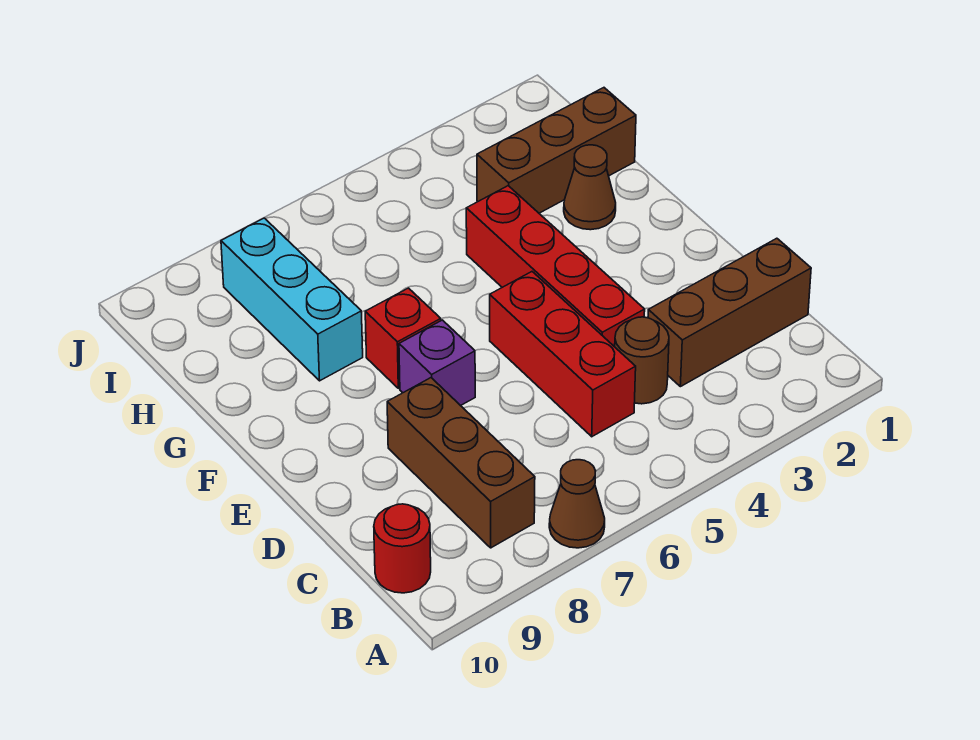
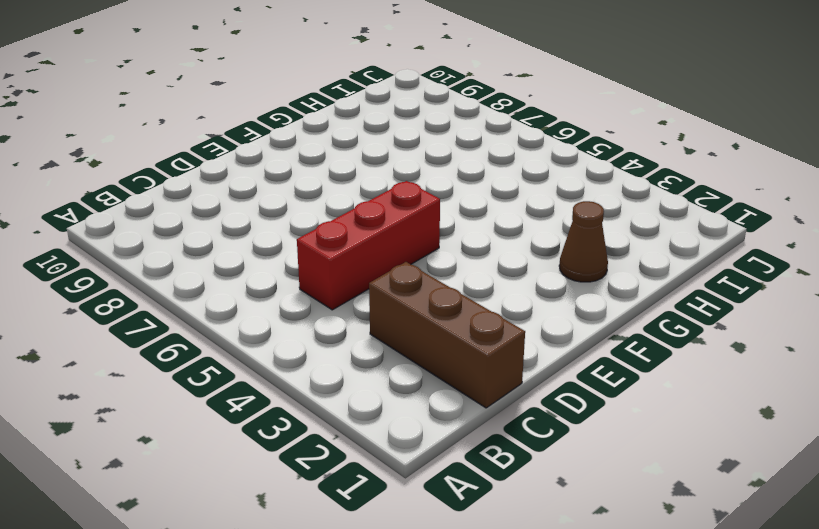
none -> brown 1x1 cone [549,460,605,548]
none -> brown 1x3 brick [387,378,535,548]
none -> red 1x1 round brick [374,504,431,593]

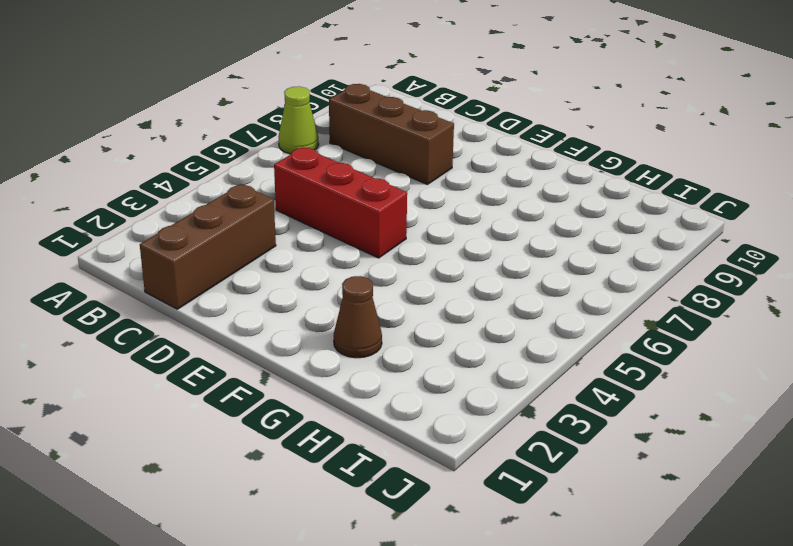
lime 1x1 cone [278,86,319,154] -> brown 1x1 cone [549,460,605,548]
none -> red 1x1 round brick [374,504,431,593]
none -> brown 1x1 round brick [615,317,669,404]
none -> red 1x4 brick [466,186,645,347]

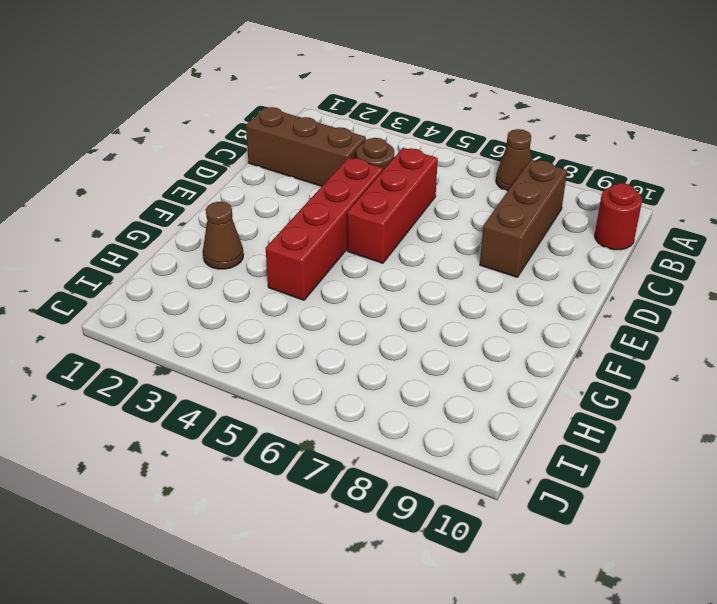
none -> purple 1x1 brick [399,320,475,406]
none -> red 1x1 brick [365,288,441,388]
none -> cyan 1x3 brick [221,218,363,381]

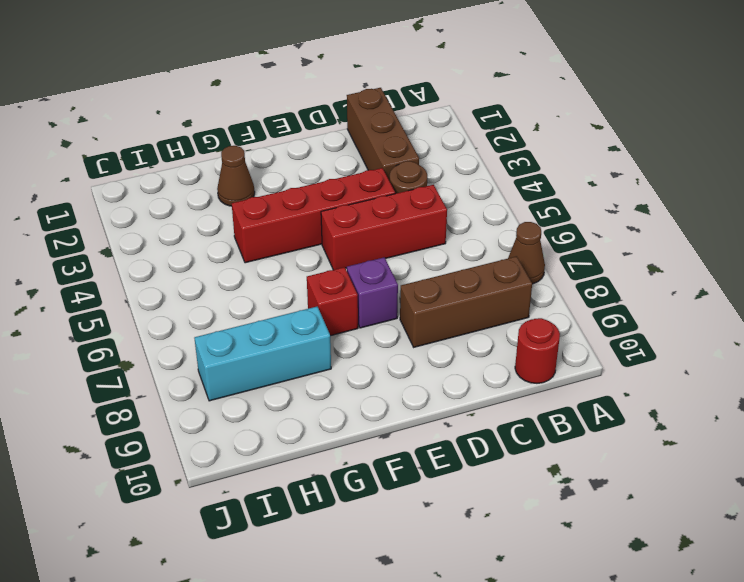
none -> brown 1x3 brick [477,88,636,213]

